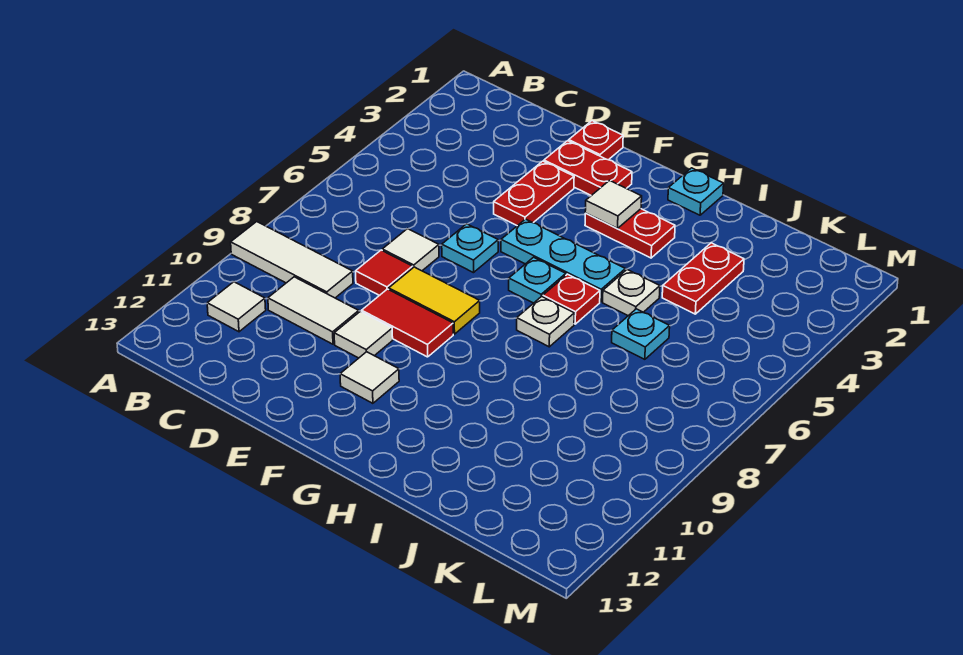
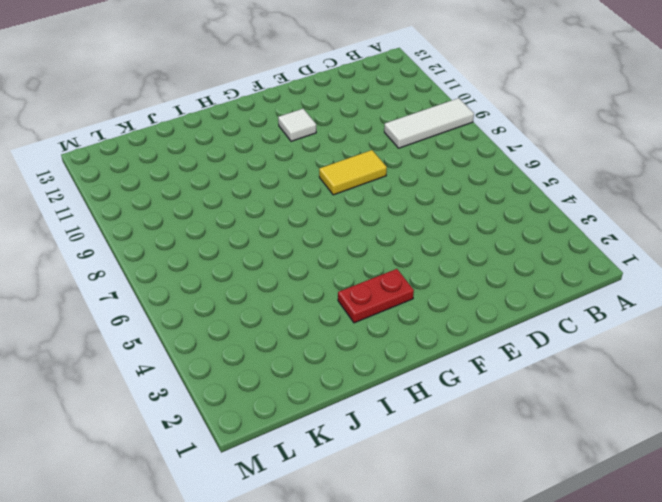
none -> white 1x1 tile [207,282,266,332]
none -> white 1x2 tile [268,277,359,344]
none -> white 1x1 tile [382,229,439,271]

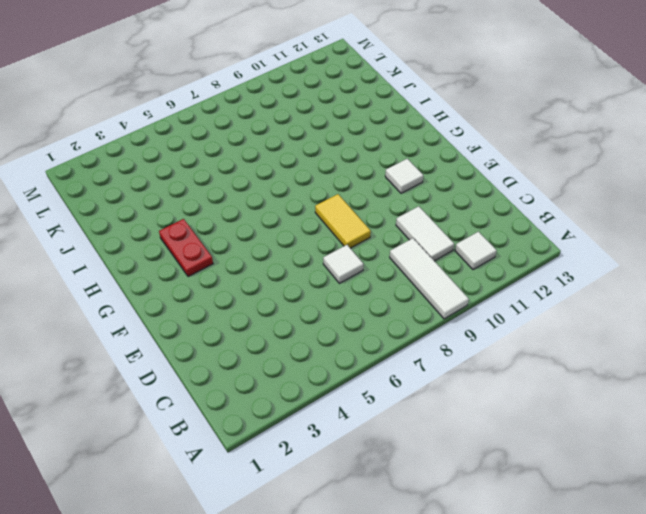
none -> red 1x1 tile [356,250,413,296]
none -> red 1x1 plate [569,121,623,160]
none -> red 1x2 plate [544,141,632,196]

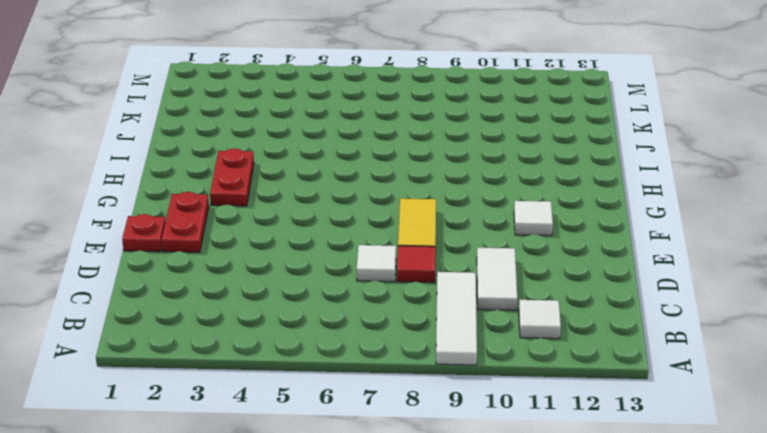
none -> red 1x2 plate [494,161,574,226]
none -> cyan 1x1 plate [442,224,498,273]
none -> red 1x2 tile [362,289,453,357]

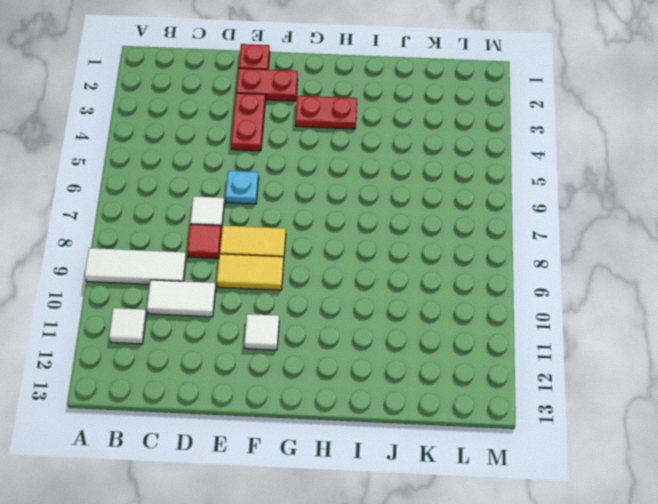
yellow 1x2 tile [217,254,284,290] -> red 1x2 tile [362,289,453,357]
none -> white 1x1 tile [334,311,393,358]
none -> cyan 1x3 plate [501,219,625,302]
none -> cyan 1x1 plate [509,257,566,303]

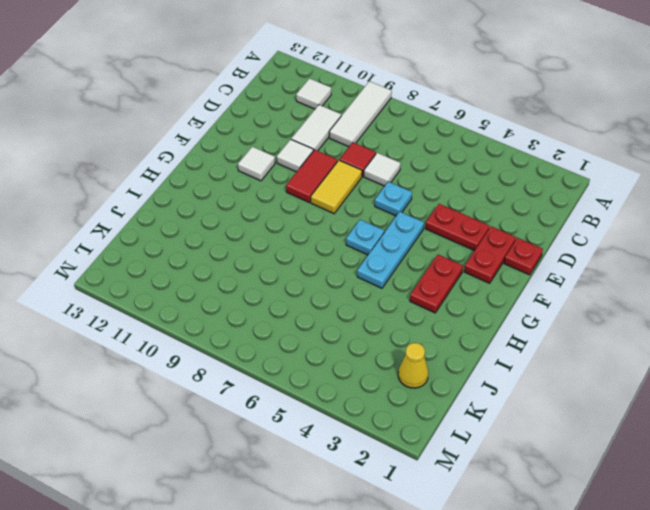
yellow 1x1 cone [398,343,428,388] -> none
none -> cyan 1x1 plate [668,168,724,215]
none -> red 1x1 plate [543,274,600,324]
none -> white 1x1 plate [517,296,574,347]

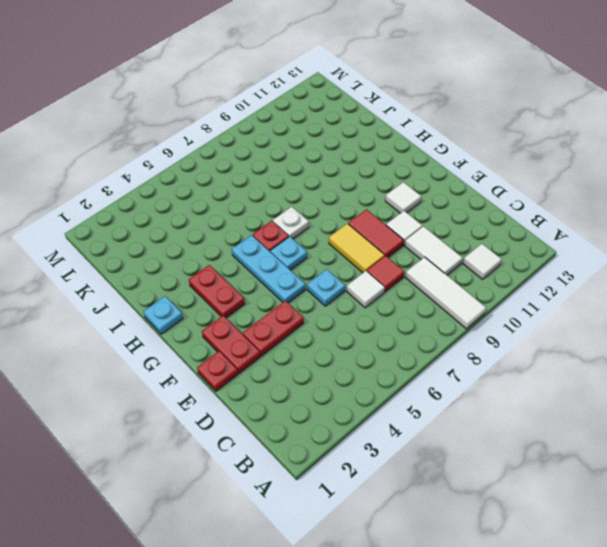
none -> white 1x1 plate [603,270,660,316]
none -> red 1x2 plate [662,243,744,314]
none -> cyan 1x1 plate [612,309,670,359]

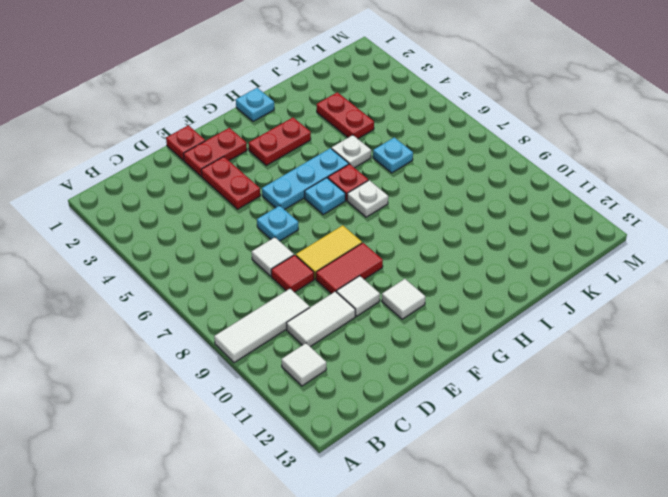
none -> white 1x1 tile [585,181,642,228]

